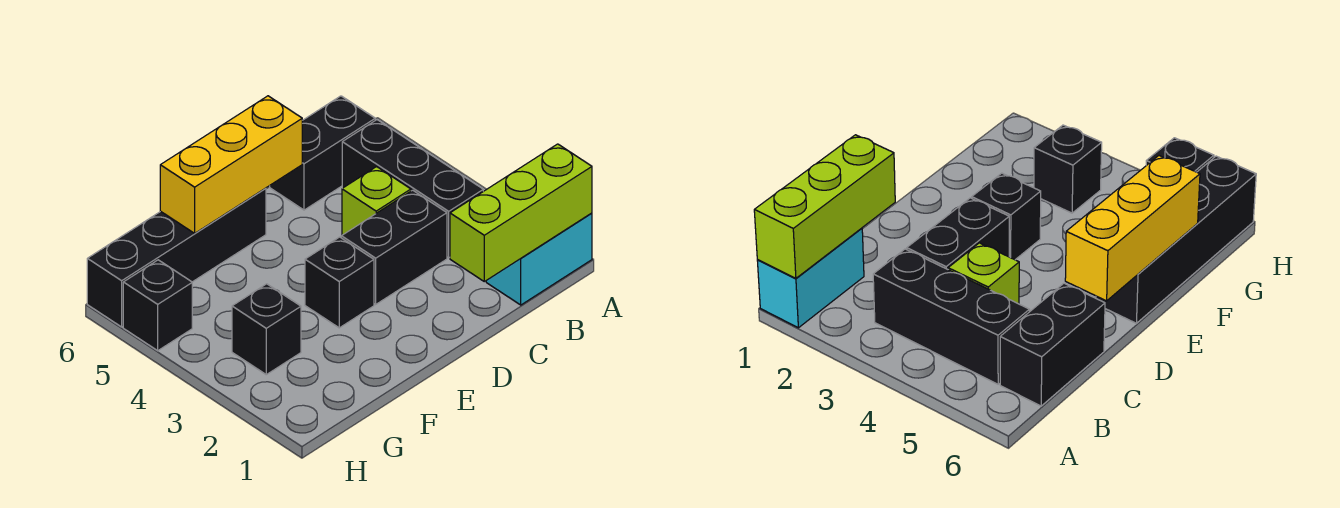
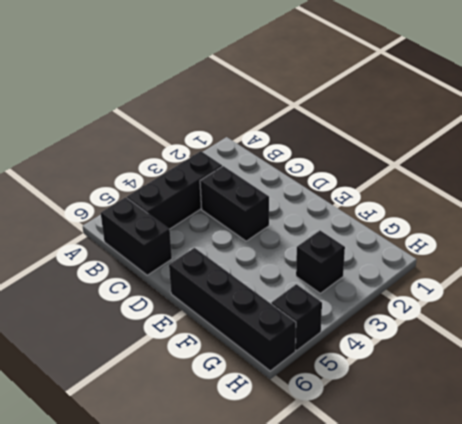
none -> cyan 1x2 brick [486,213,592,305]
none -> lime 1x1 brick [342,167,411,235]

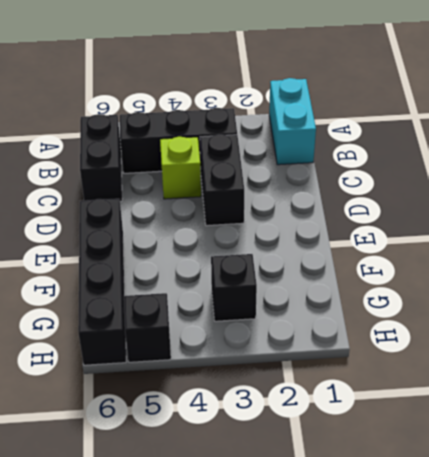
none -> black 1x1 brick [305,237,374,328]
none -> lime 1x3 brick [450,144,592,281]

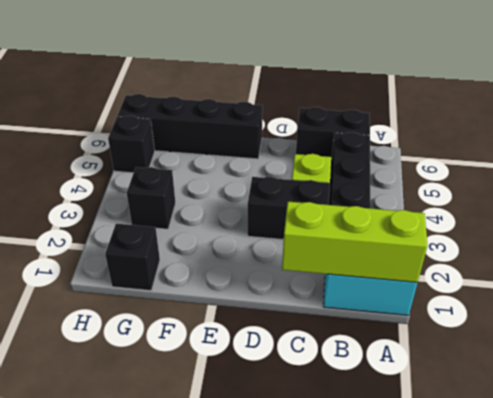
black 1x1 brick [105,224,160,291] -> black 1x1 brick moved to [305,237,374,328]
none -> yellow 1x3 brick [160,96,302,233]

